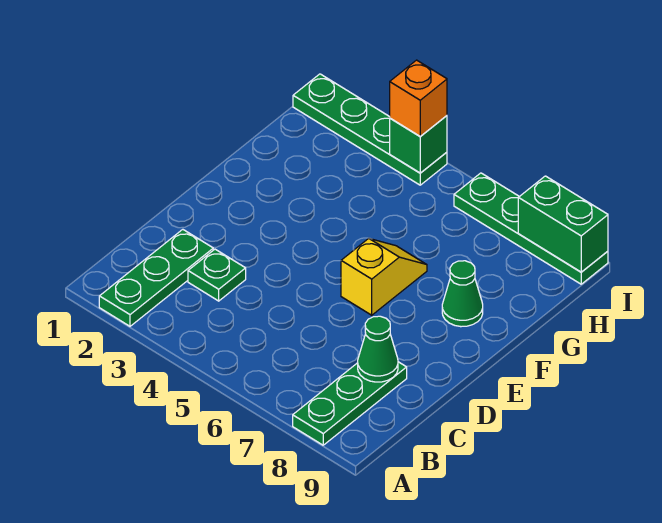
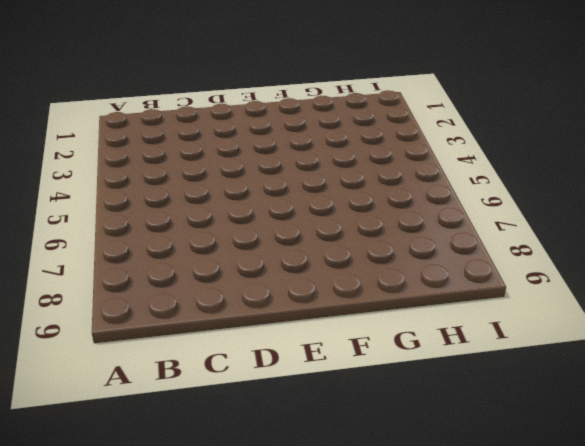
none -> green 1x3 plate [99,229,213,326]
none -> green 1x3 plate [293,362,407,445]

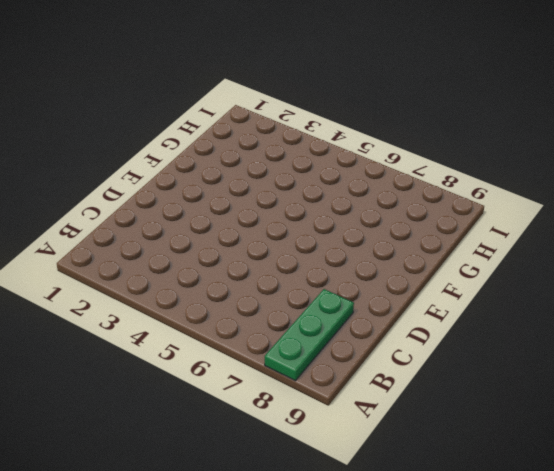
none -> green 1x3 plate [99,229,213,326]
none -> green 1x1 plate [188,249,246,301]

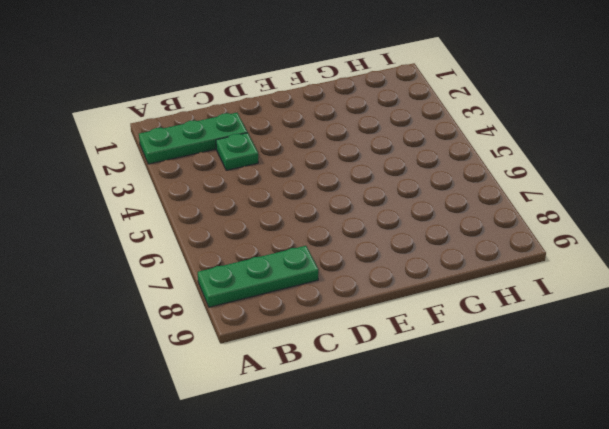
none -> yellow 1x2 slope [341,238,427,315]
none -> green 1x1 cone [442,261,483,327]

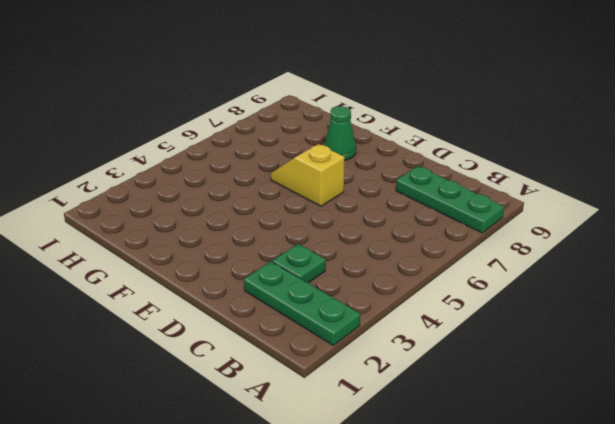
none -> green 1x4 plate [293,74,447,185]
none -> green 1x4 plate [454,173,608,284]

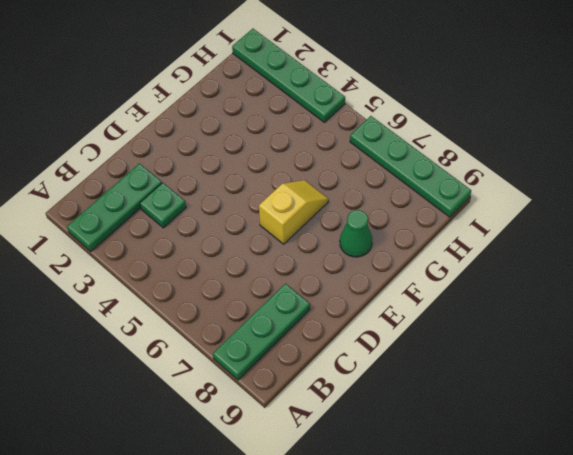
none -> green 1x1 cone [358,316,398,382]
none -> green 1x1 brick [390,116,447,173]

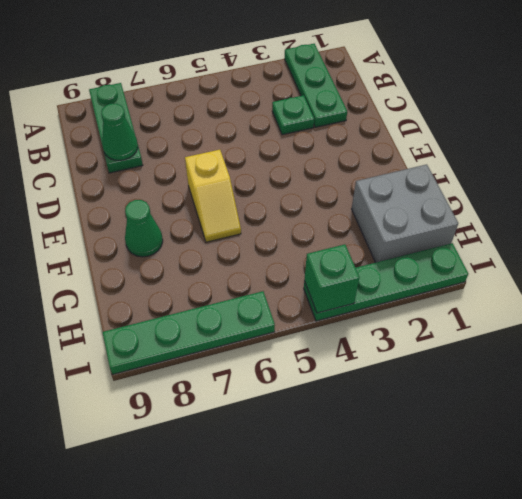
grey 2x2 brick [352,164,458,263] -> none
none -> green 1x2 brick [518,176,608,272]
none -> orange 1x1 brick [390,60,447,136]

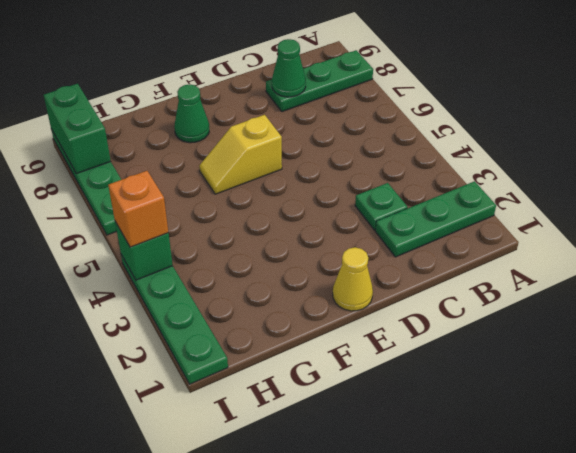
yellow 1x1 cone [333,247,373,311] -> none

